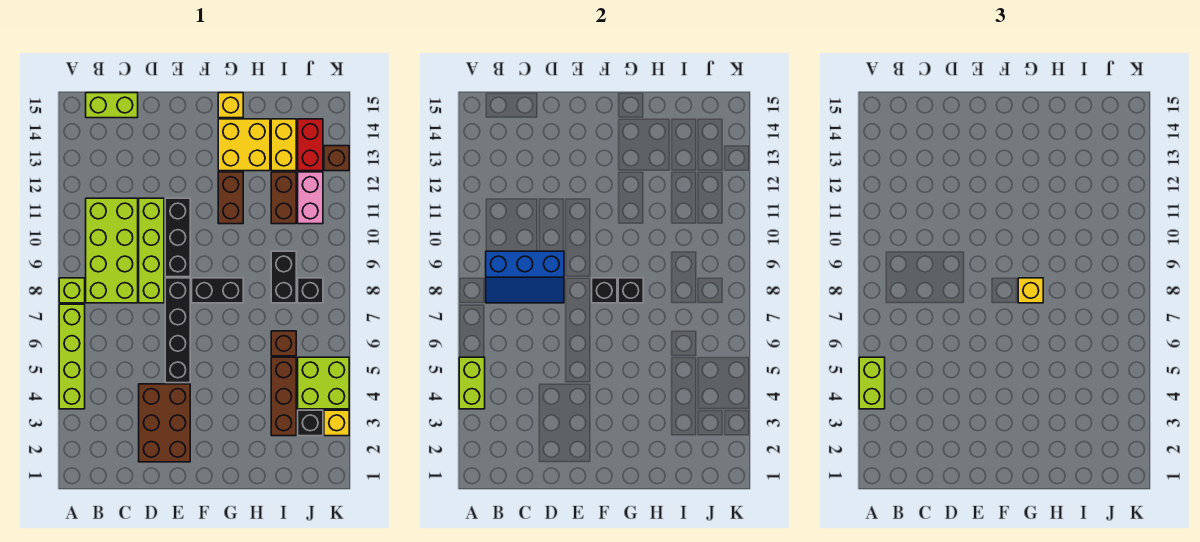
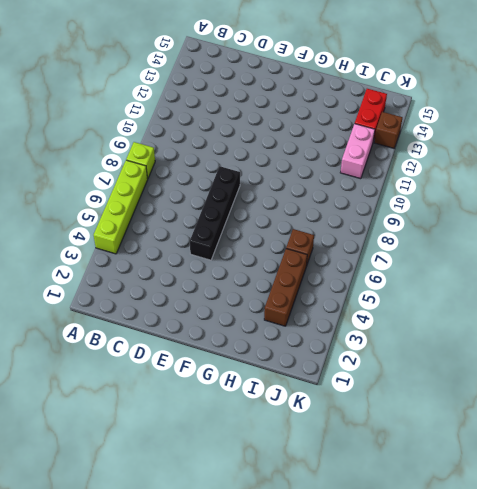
none -> lime 2x4 brick [86,198,138,303]
none -> lime 1x2 brick [86,93,138,118]
none -> brown 2x3 brick [139,384,190,462]
none -> lime 1x4 brick [139,198,164,303]

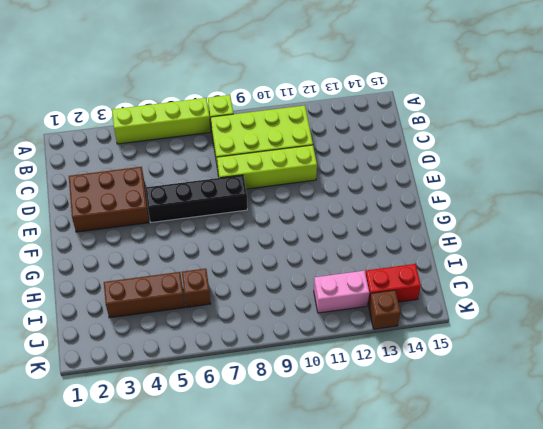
none -> lime 1x2 brick [86,93,138,118]
none -> black 1x3 brick [165,198,190,277]
none -> black 1x2 brick [192,278,243,303]
none -> brown 1x2 brick [218,172,243,224]

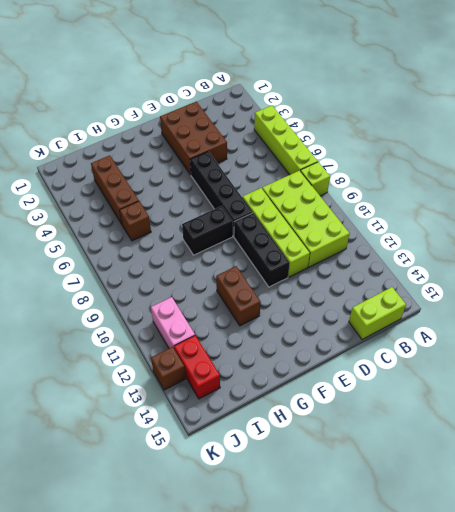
none -> yellow 2x2 brick [218,119,270,171]
none -> yellow 1x1 brick [218,93,243,118]
none -> black 1x2 brick [271,251,296,303]
none -> brown 1x2 brick [271,172,296,224]

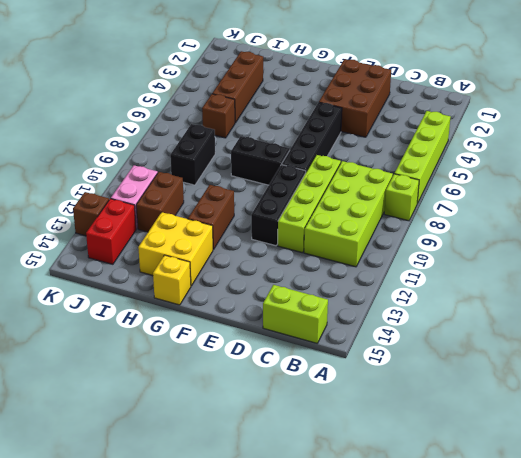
none -> yellow 1x2 brick [271,119,296,171]
none -> black 1x1 brick [298,410,323,436]
none -> lime 2x2 brick [298,357,349,409]
none -> black 1x1 brick [298,278,323,303]

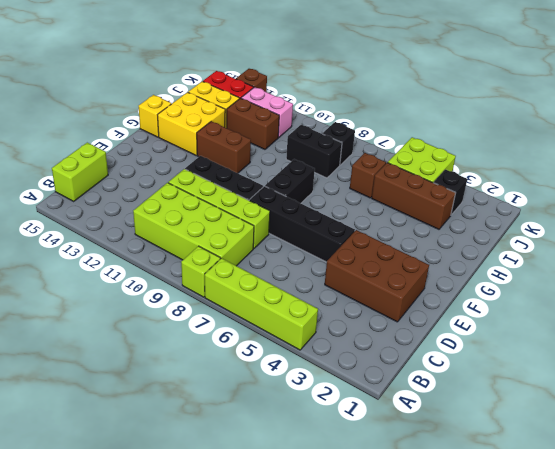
none -> yellow 1x1 brick [324,410,349,436]
none -> lime 1x2 brick [459,357,485,409]
none -> blue 2x3 slope [486,251,564,303]
none -> black 1x1 brick [592,278,617,303]

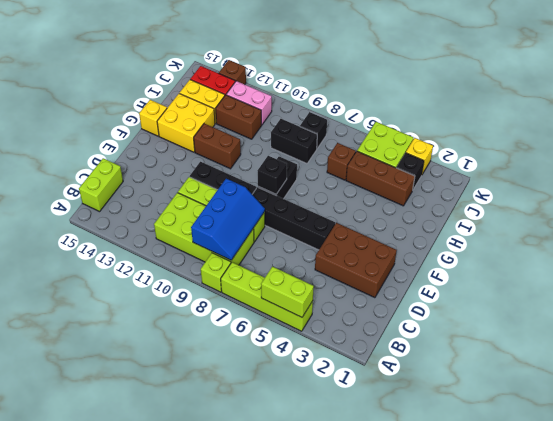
none -> black 1x1 brick [618,278,643,303]
none -> lime 1x2 brick [859,357,885,409]
none -> yellow 1x1 brick [1018,278,1043,303]

